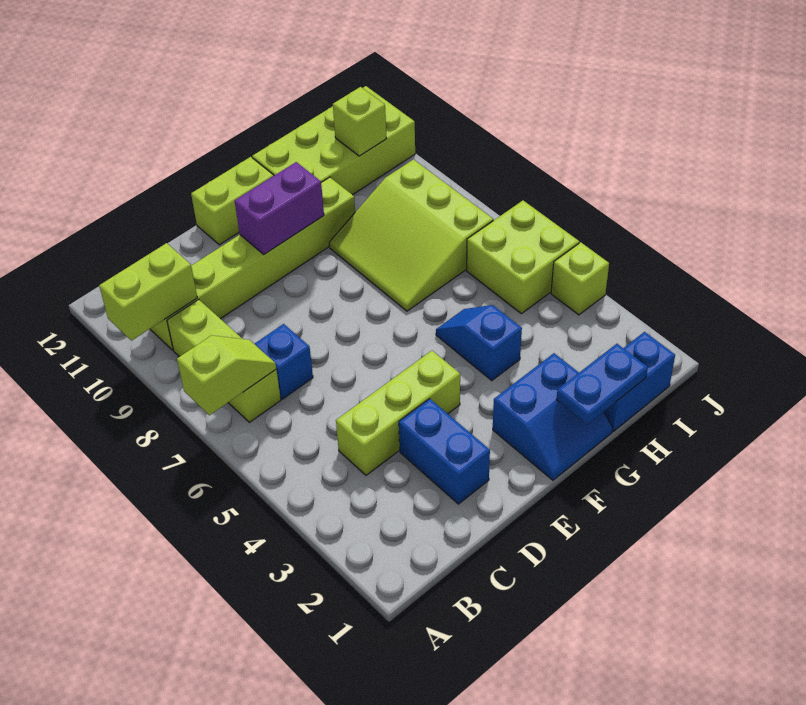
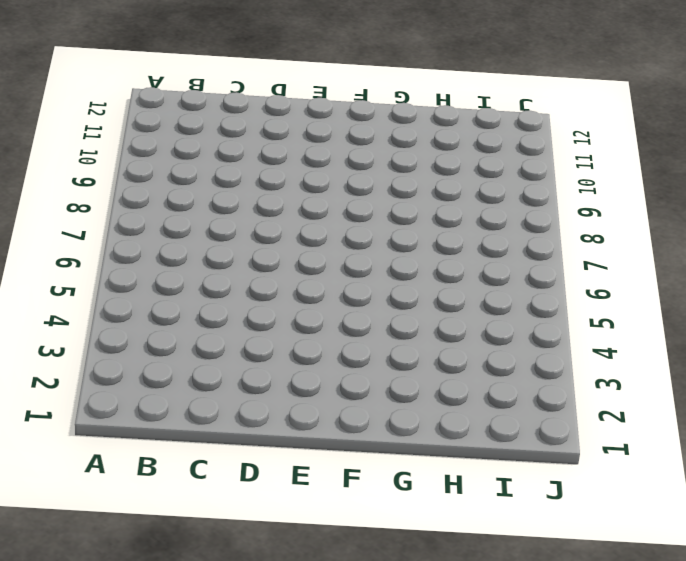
none -> lime 1x3 brick [167,299,281,422]
none -> lime 1x6 brick [150,177,355,350]
none -> lime 1x3 brick [336,351,460,475]

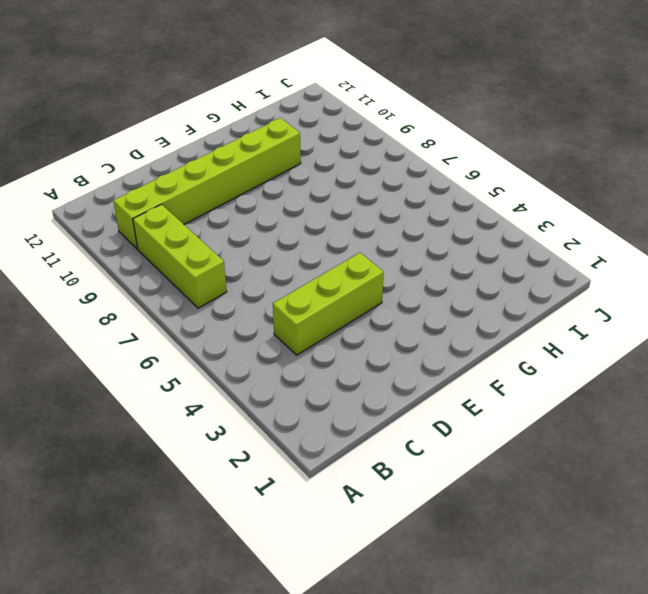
none -> blue 1x1 brick [255,324,313,399]
none -> blue 1x2 brick [399,399,490,504]
none -> lime 1x2 brick [191,157,274,245]

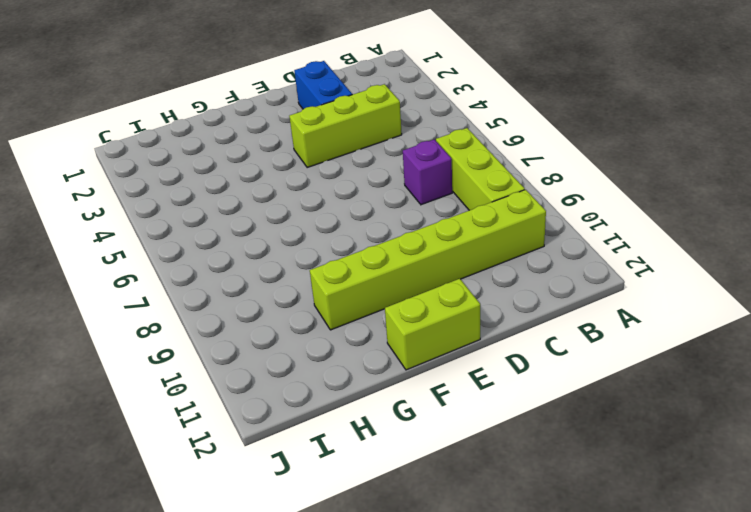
purple 1x1 brick [403,139,452,205] -> blue 1x1 brick [255,324,313,399]
none -> blue 2x2 slope [493,353,613,480]
none -> blue 1x2 slope [436,305,522,380]
none -> lime 3x3 slope [329,159,493,311]

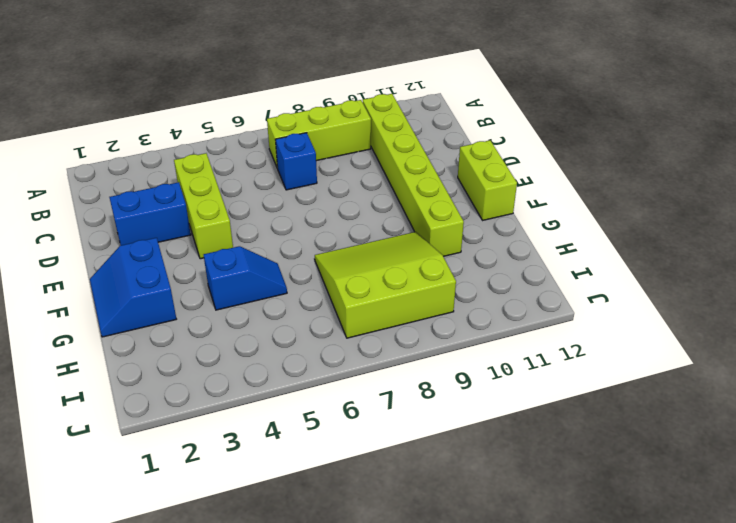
none -> lime 2x4 brick [252,86,415,195]
none -> blue 1x2 brick [604,332,675,431]
none -> lime 2x2 brick [467,201,579,314]

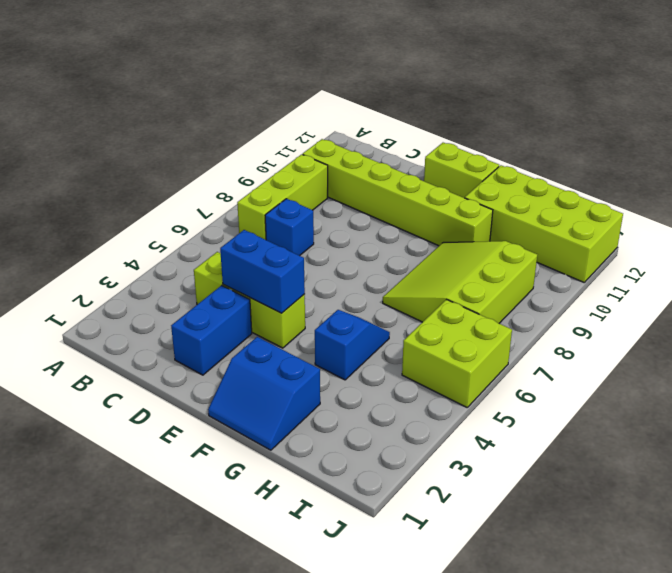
blue 1x2 brick [220,230,305,313] -> blue 1x2 brick moved to [604,332,675,431]
none -> lime 1x1 brick [551,242,609,315]
none -> lime 1x2 slope [177,335,276,415]
none -> lime 1x2 brick [99,243,197,341]

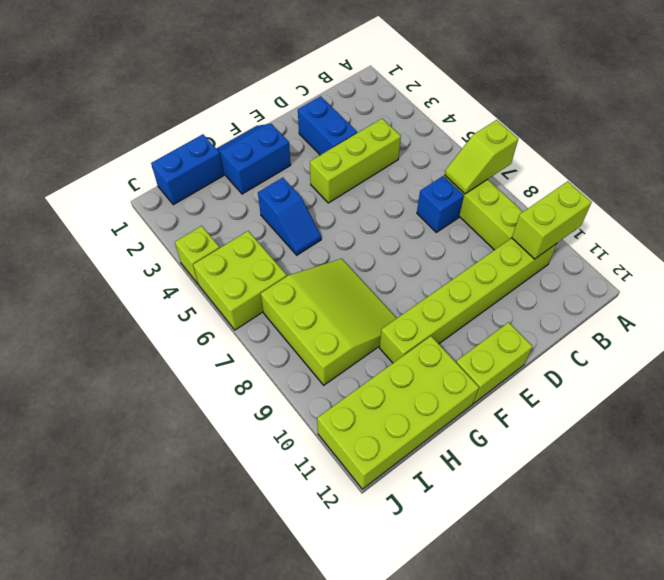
none -> purple 1x2 brick [235,162,324,254]
none -> blue 1x2 plate [556,344,648,424]
none -> lime 1x1 brick [333,87,386,156]

